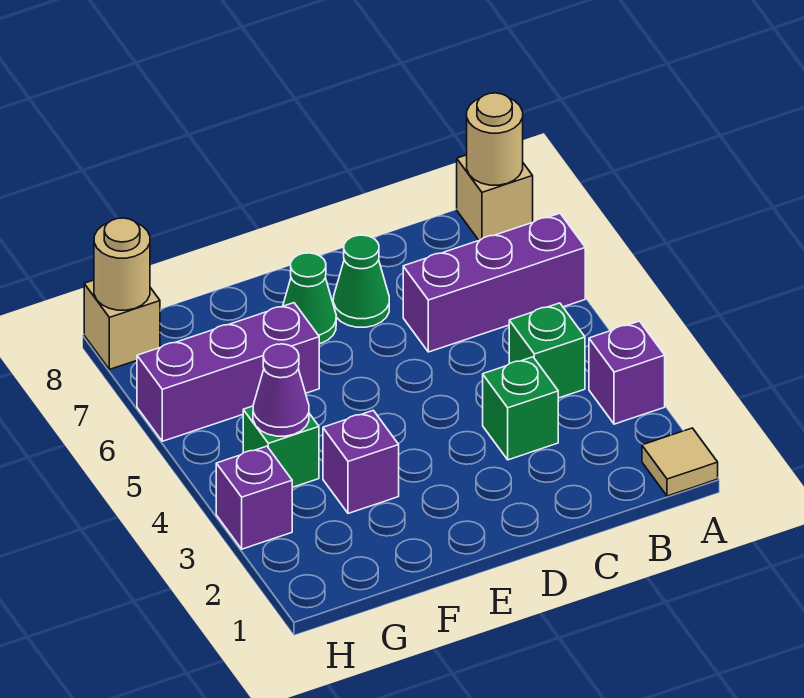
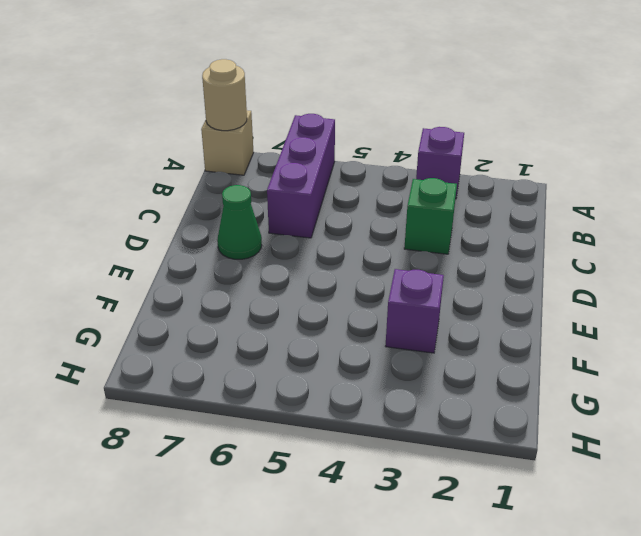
none -> tan 1x1 tile [642,428,718,496]
none -> green 1x1 brick [509,303,585,398]
none -> green 1x1 cone [283,253,336,344]

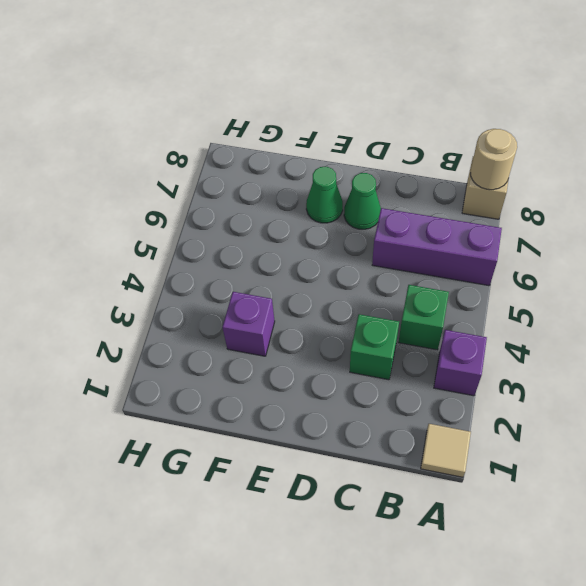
none -> purple 1x3 brick [137,303,319,441]
none -> green 1x1 brick [243,406,319,487]
none -> purple 1x1 brick [216,446,292,549]

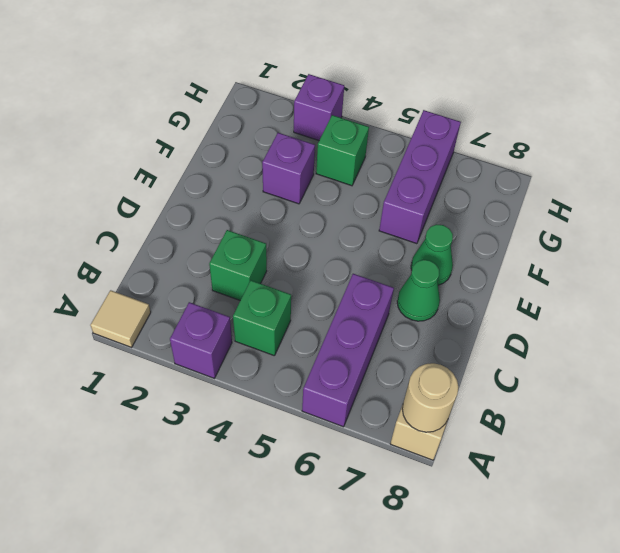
none -> tan 1x1 brick [84,280,160,369]
none -> purple 1x1 cone [253,344,309,436]
none -> tan 1x1 round brick [94,218,150,310]

